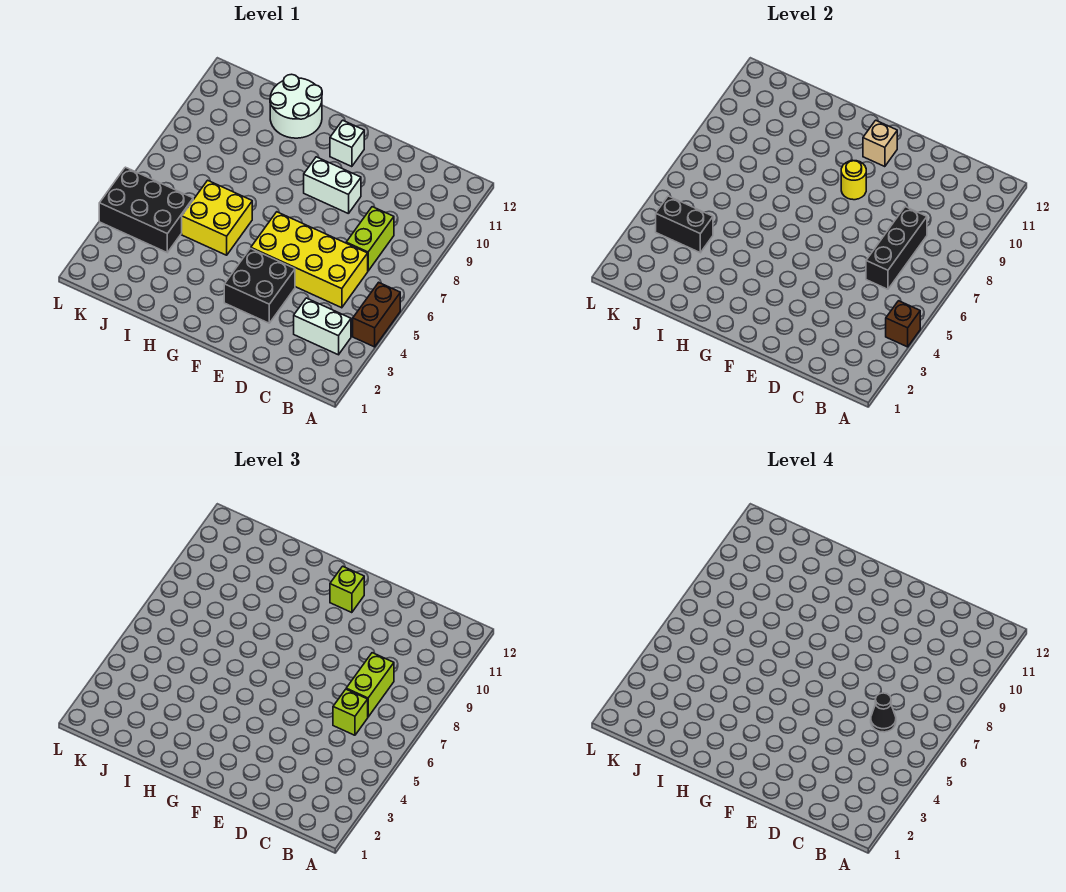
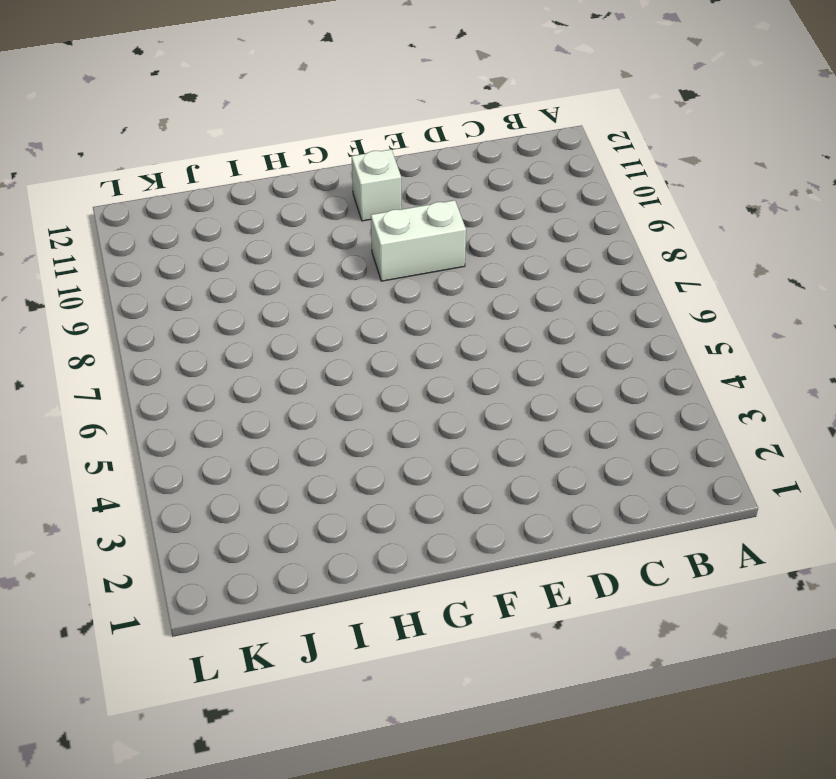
none -> brown 1x2 brick [353,282,400,347]
none -> white 1x2 brick [294,298,351,355]
none -> yellow 2x4 brick [251,212,368,308]

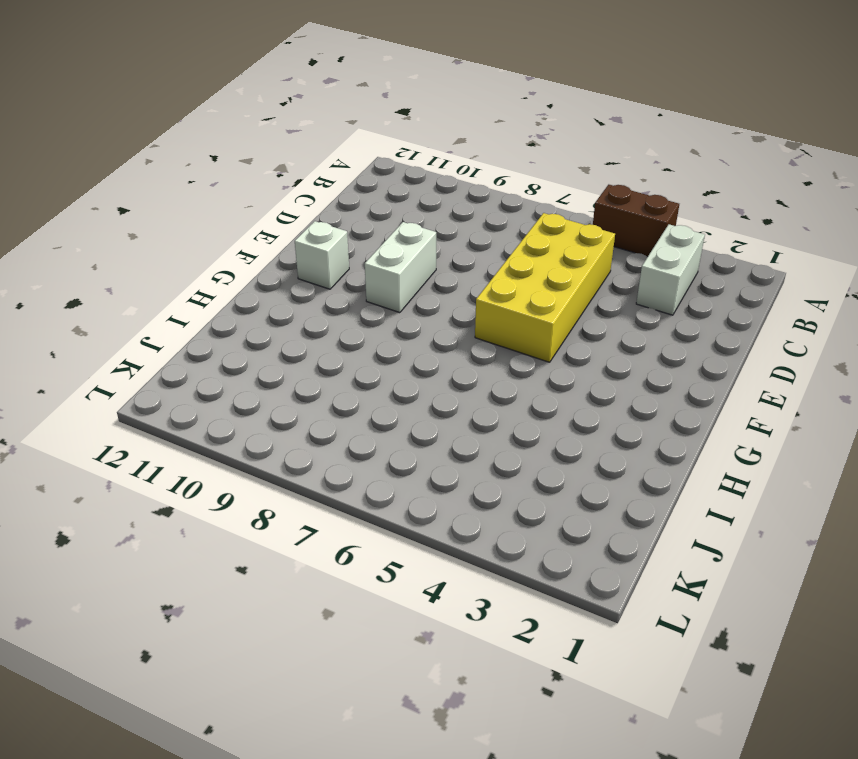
none -> lime 1x2 brick [346,207,394,271]
none -> black 2x2 brick [224,248,295,323]
none -> yellow 2x2 brick [182,180,252,255]

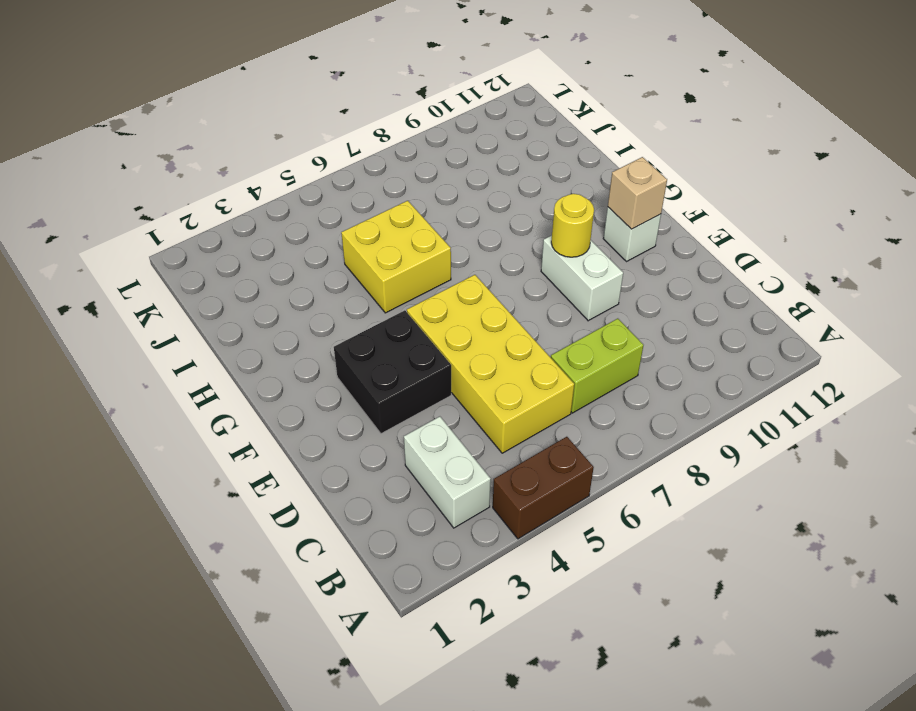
none -> white 2x2 round brick [270,74,322,138]
none -> black 2x3 brick [99,167,193,253]
none -> brown 1x1 brick [886,301,920,347]

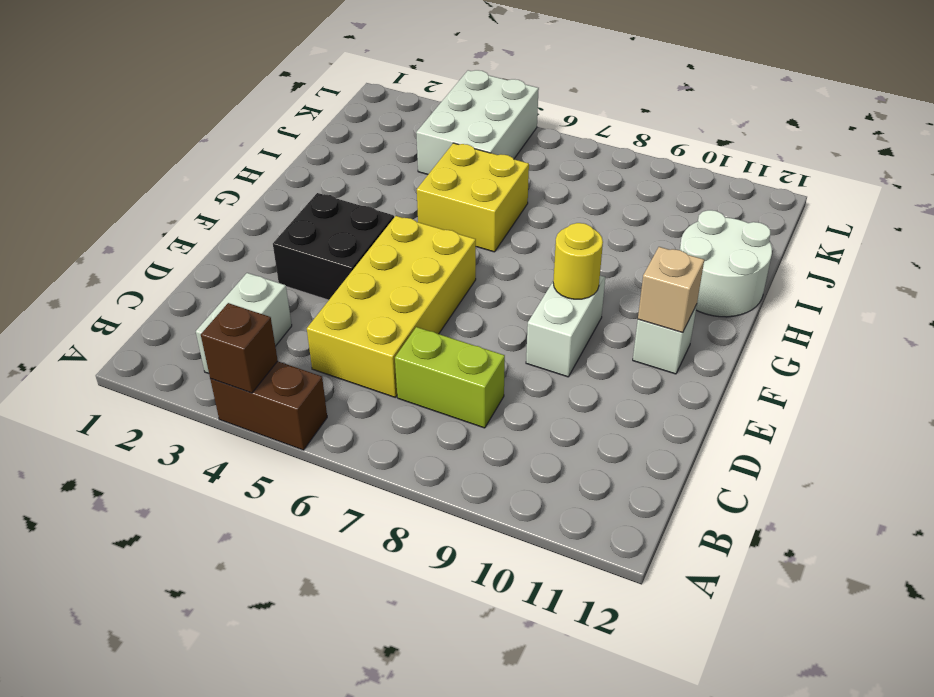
white 2x3 brick [416,70,539,175] -> black 2x3 brick [99,167,193,253]
none -> black 1x3 brick [866,207,927,289]
none -> black 1x2 brick [656,196,713,253]
none -> lime 1x1 brick [333,689,368,735]

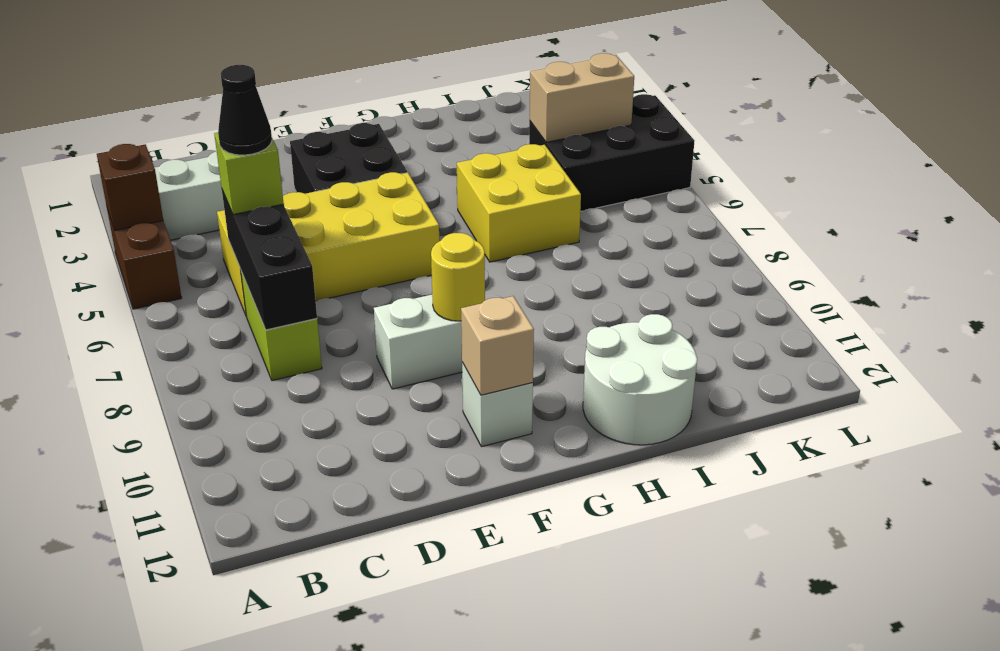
tan 1x2 brick [530,53,634,142] -> black 1x2 brick [656,196,713,253]
none -> lime 1x2 brick [346,653,394,717]
none -> lime 1x1 brick [330,566,364,613]

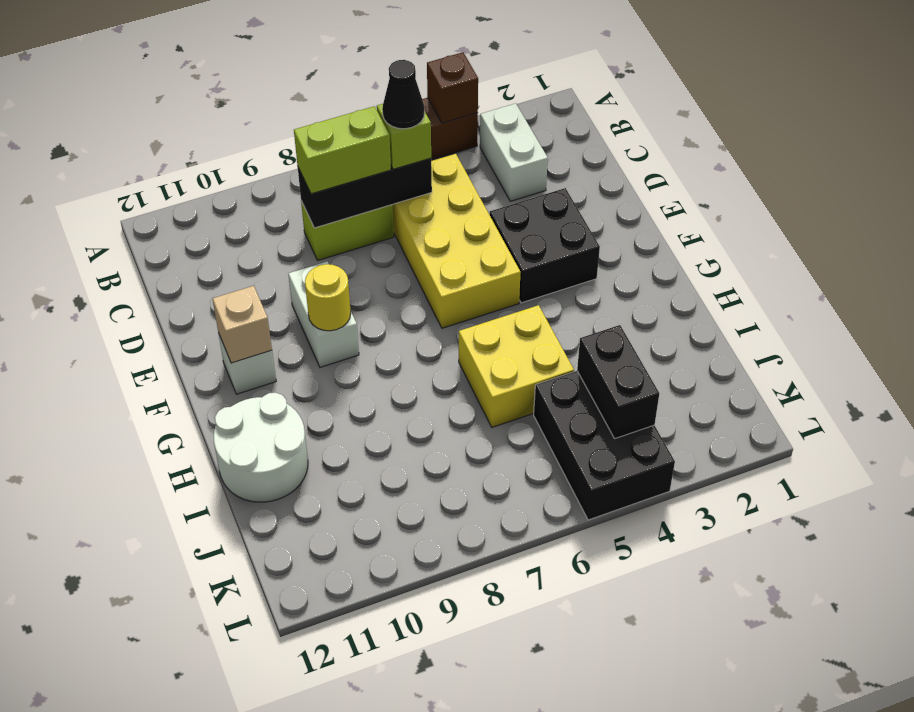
none -> lime 1x1 brick [330,566,364,613]

